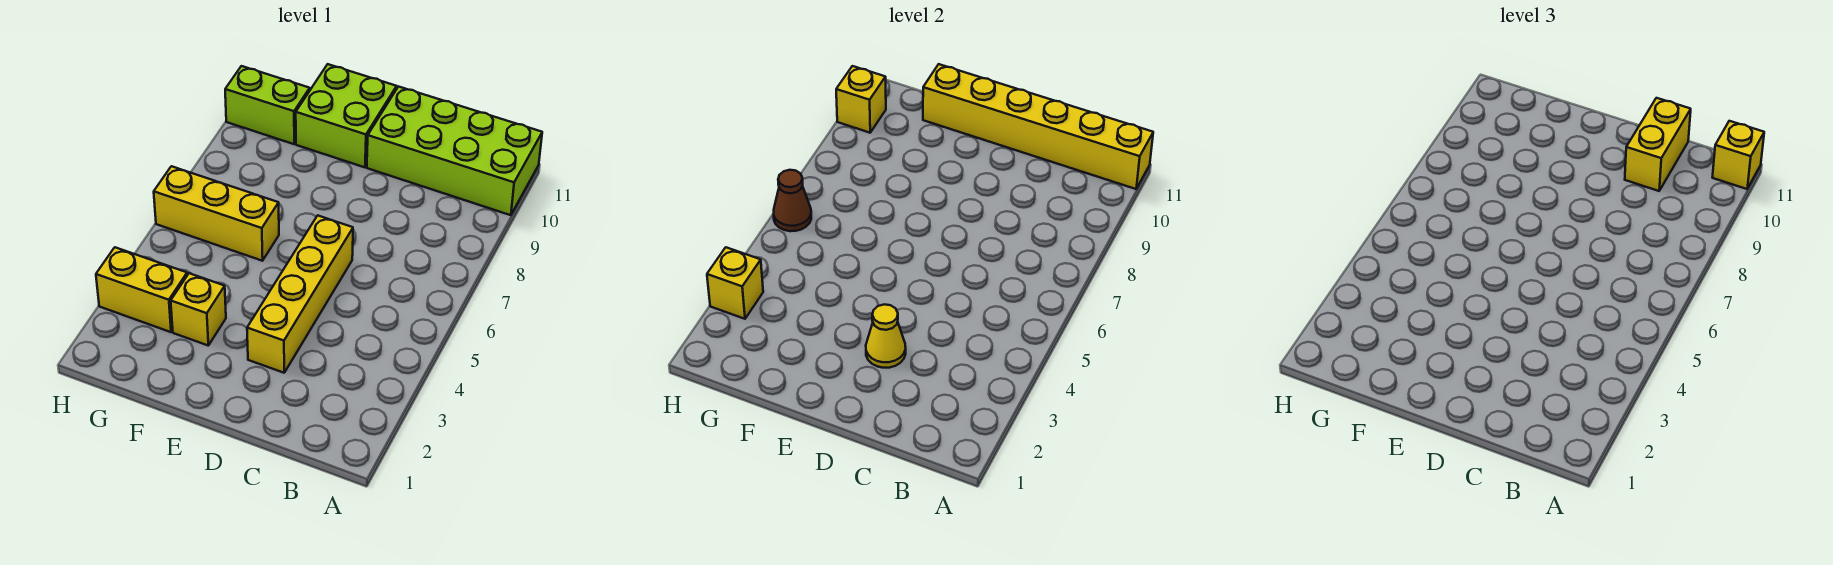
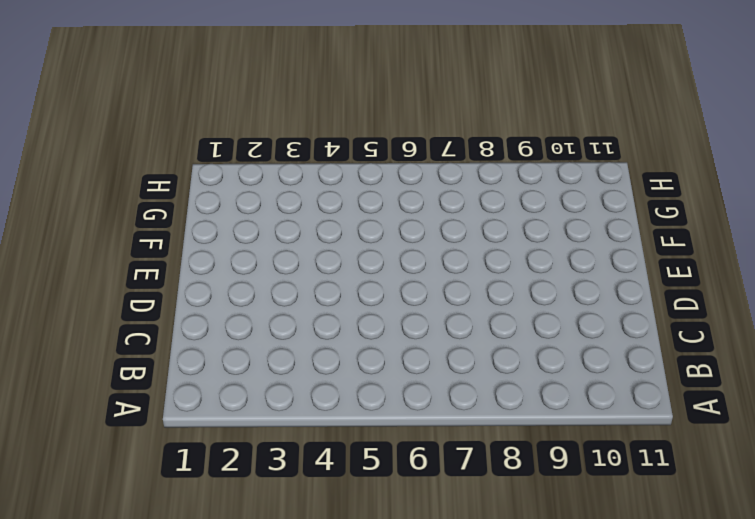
none -> lime 2x4 brick [367,87,542,215]
none -> yellow 1x4 brick [247,216,353,373]
none -> lime 2x2 brick [296,64,397,167]

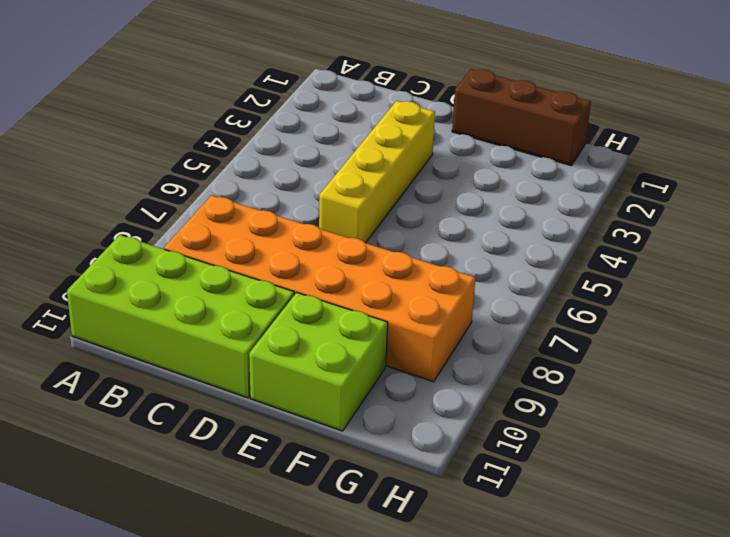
orange 2x6 brick [164,195,475,382] -> none
brown 1x3 brick [452,69,591,166] -> none
none -> yellow 1x1 brick [171,273,226,345]
none -> yellow 1x3 brick [154,166,279,261]
none -> yellow 1x2 brick [96,247,187,332]

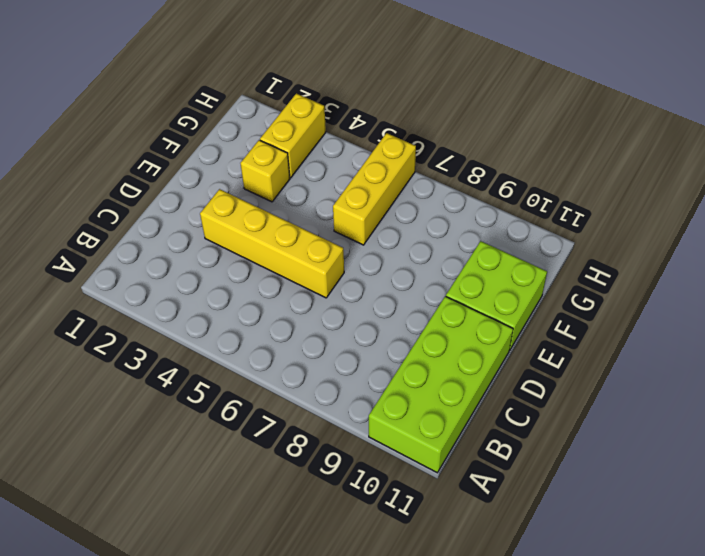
none -> lime 1x2 brick [225,66,310,144]
none -> yellow 1x6 brick [923,64,1153,189]
none -> yellow 1x1 cone [866,304,906,368]

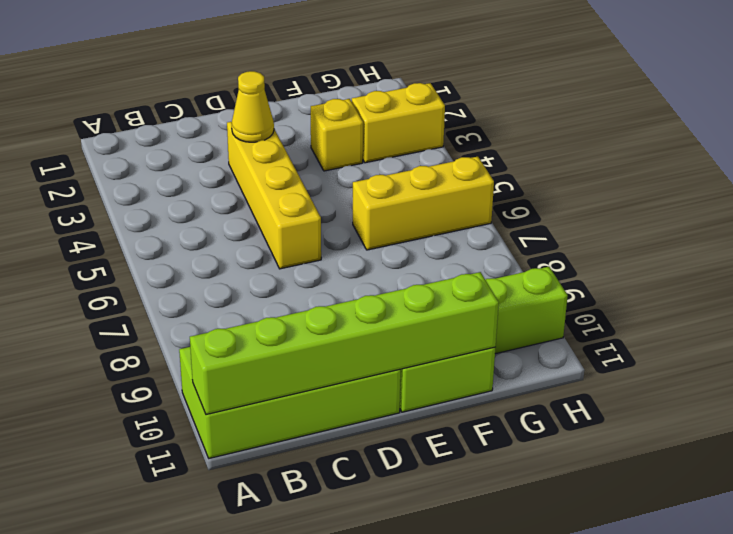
lime 1x6 brick [190,272,499,415] -> yellow 1x6 brick [923,64,1153,189]
none -> yellow 1x1 brick [707,247,763,319]
none -> brown 1x1 cone [774,170,811,231]
none -> yellow 1x1 brick [836,66,886,133]

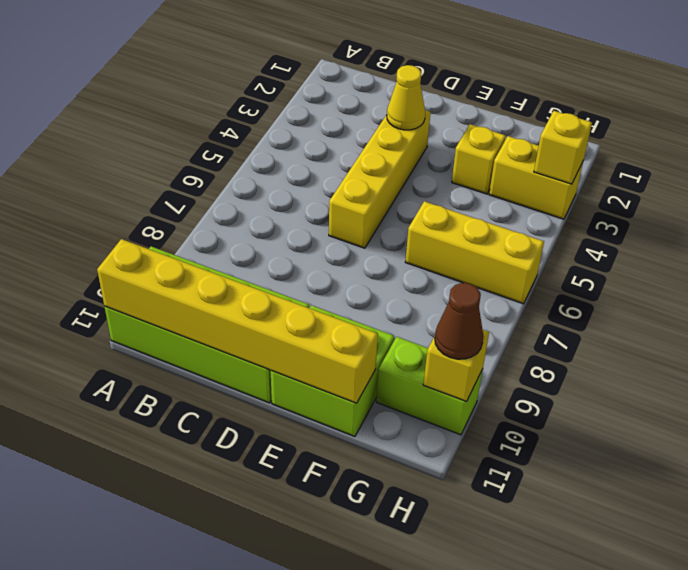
brown 1x1 cone [435,283,484,359] -> brown 1x1 cone moved to [774,170,811,231]
none -> yellow 1x1 brick [1712,121,1764,189]
none -> yellow 1x2 brick [1625,98,1691,191]

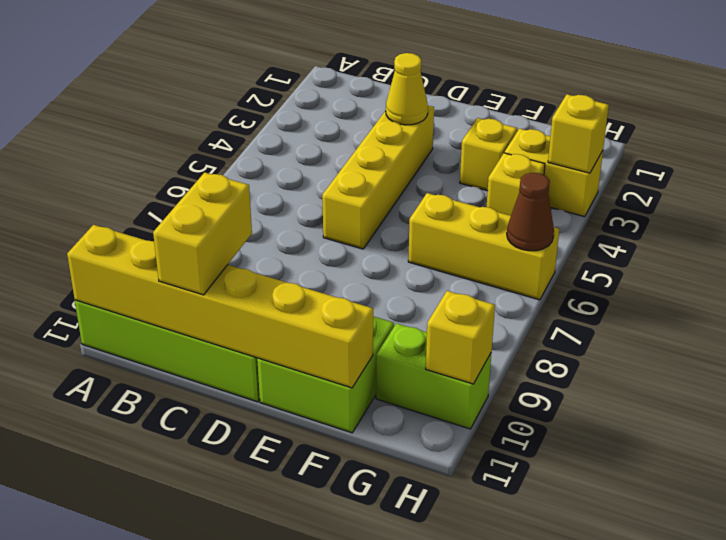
yellow 1x1 brick [487,153,545,216] -> yellow 1x1 brick moved to [1712,121,1764,189]

